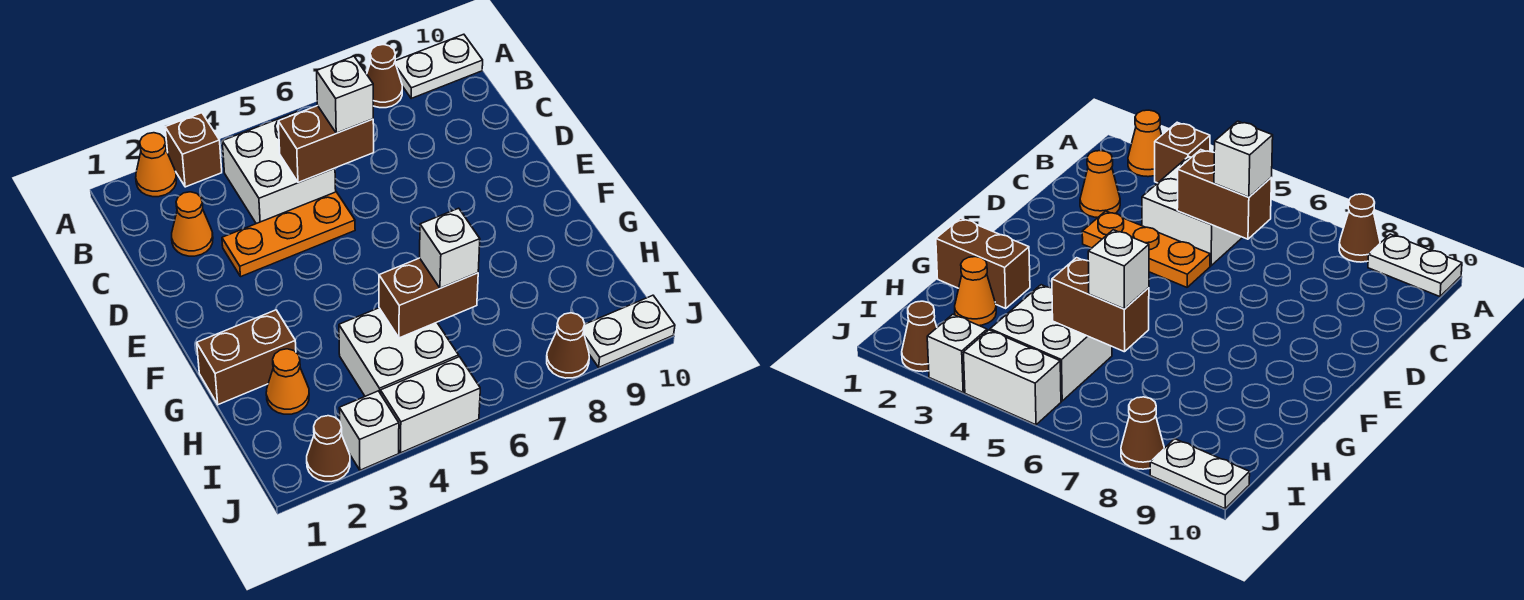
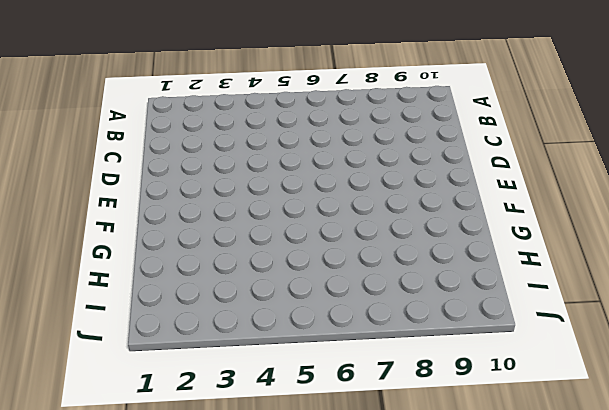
none -> orange 1x1 cone [136,133,177,197]
none -> brown 1x1 brick [165,113,222,187]
none -> brown 1x1 cone [367,45,402,108]

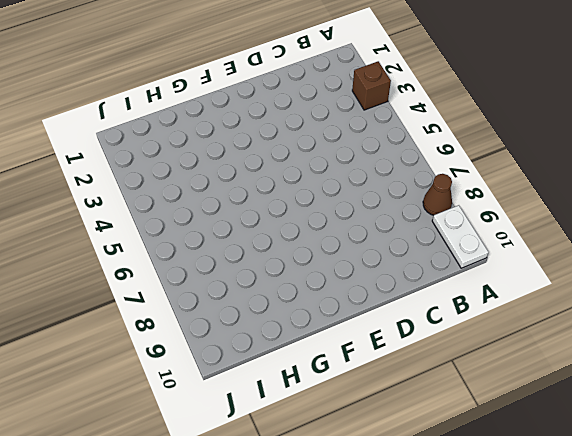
none -> orange 1x1 cone [136,133,177,197]
none -> white 2x2 brick [222,112,336,224]
none -> orange 1x1 cone [172,192,213,256]

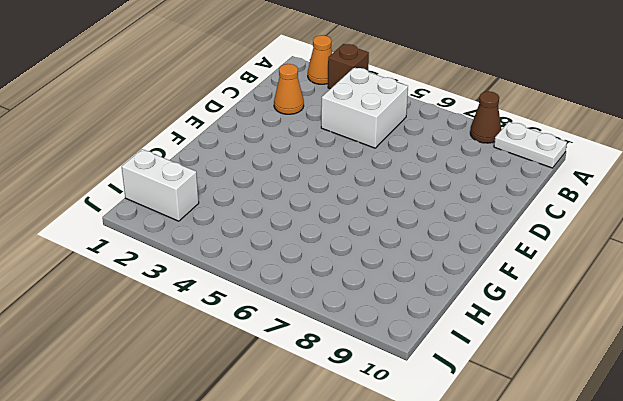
white 1x2 brick [122,149,199,221] -> white 1x2 brick moved to [381,357,480,453]
none -> orange 1x3 plate [222,192,355,277]
none -> brown 1x2 brick [197,310,296,405]
none -> orange 1x1 cone [266,349,309,414]

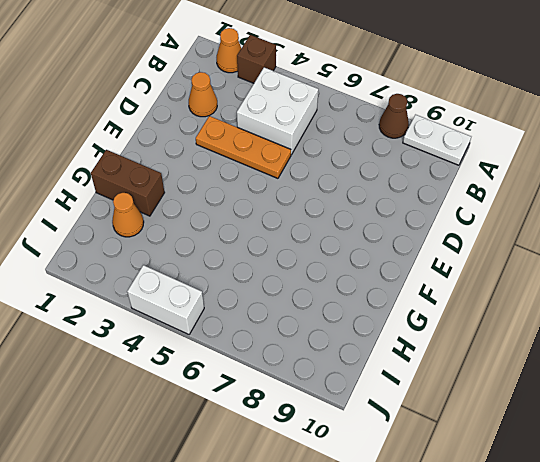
none -> white 2x2 brick [339,308,459,396]
none -> brown 1x1 cone [307,416,350,482]
none -> white 1x1 brick [339,391,399,470]

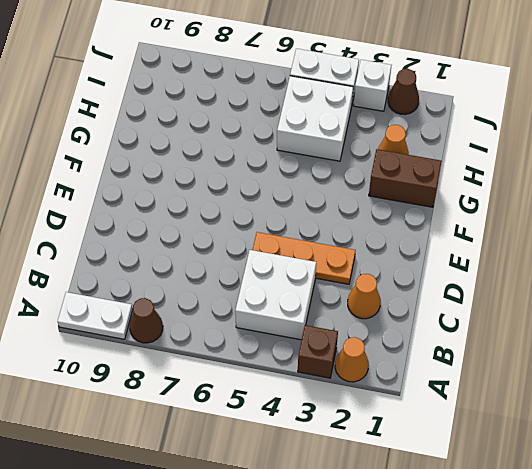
none -> brown 1x1 cone [547,313,589,378]
none -> white 1x2 plate [584,295,675,367]
none -> brown 1x2 brick [278,106,374,183]

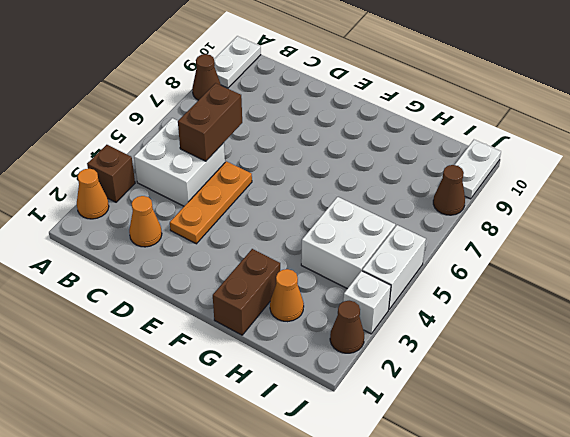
none -> brown 1x2 brick [379,258,478,338]
none -> white 1x1 brick [317,56,373,133]
none -> white 1x1 brick [420,208,480,288]

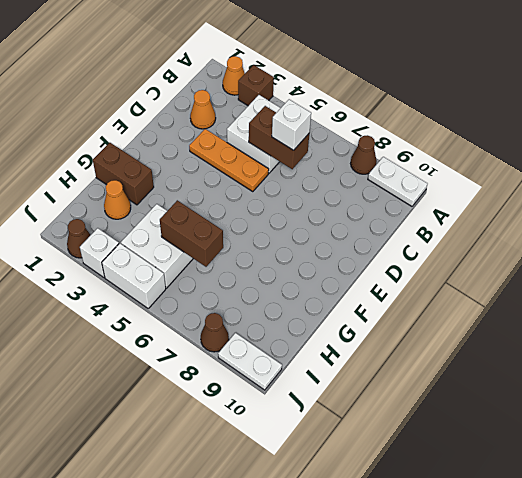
none -> white 1x1 brick [420,208,480,288]

